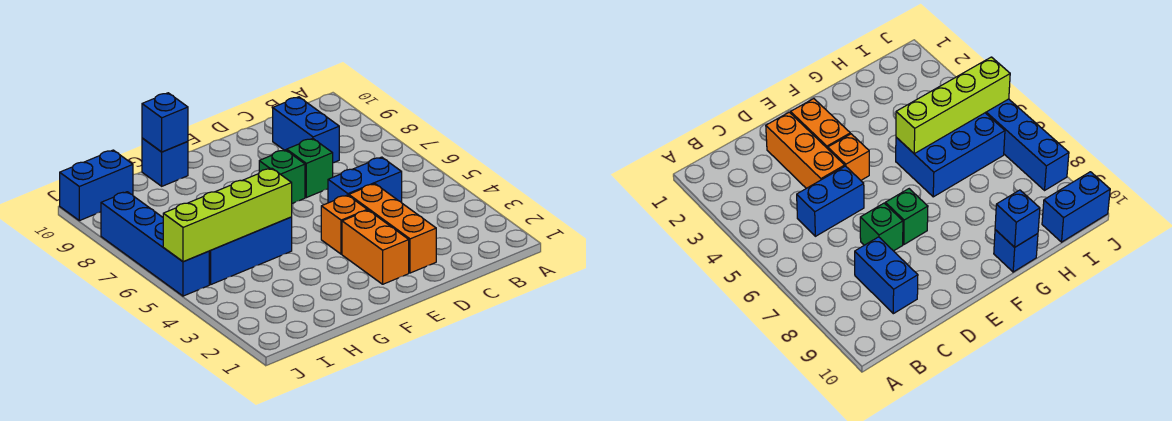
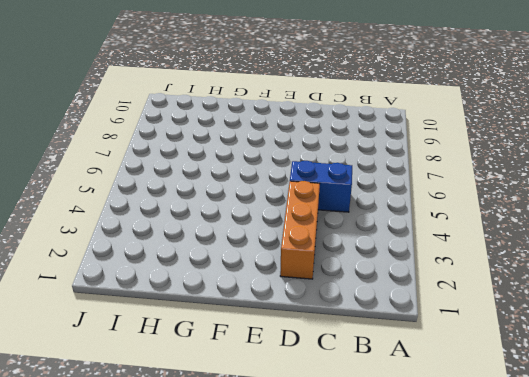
none -> blue 1x2 brick [273,97,339,163]
none -> green 1x1 brick [287,138,333,198]
none -> orange 1x2 brick [342,210,409,284]

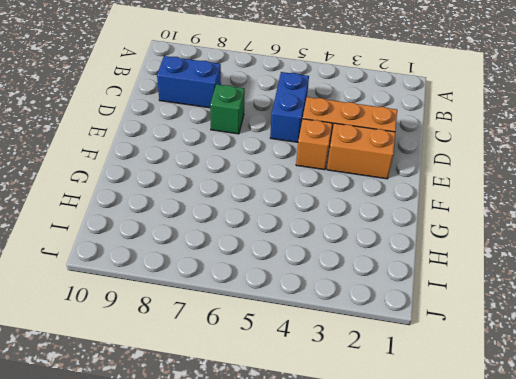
none -> green 1x1 brick [259,150,305,203]
none -> blue 2x3 brick [209,217,292,285]
none -> blue 1x1 brick [142,138,188,186]

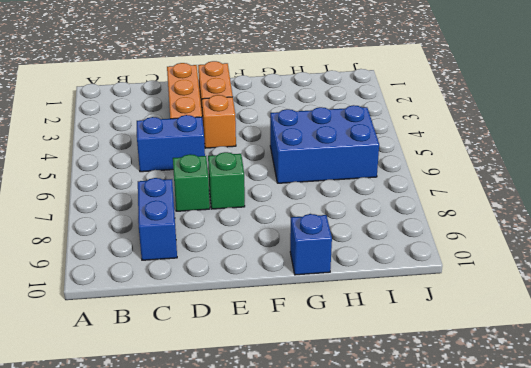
none -> blue 1x2 brick [60,150,133,221]
none -> blue 1x4 brick [101,192,209,296]
none -> lime 1x4 brick [163,168,292,262]

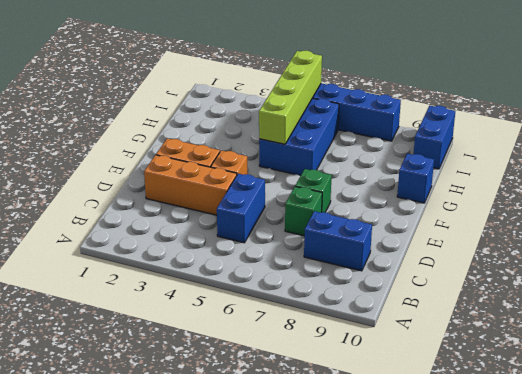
none -> blue 1x1 brick [142,93,188,152]

